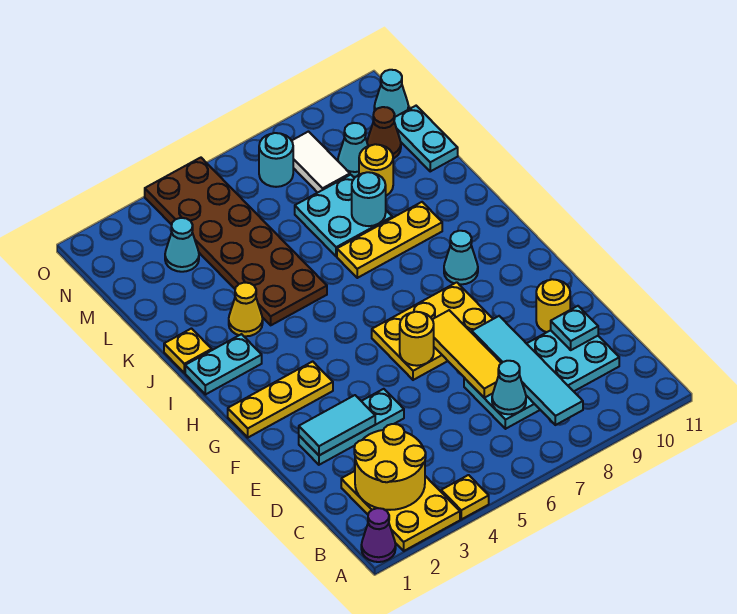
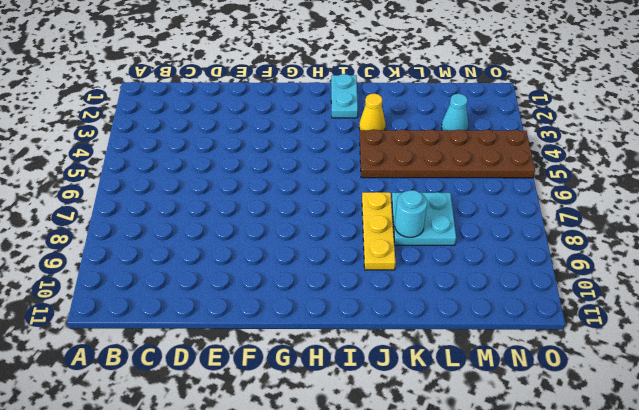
none -> purple 1x1 cone [361,508,396,562]
none -> yellow 2x3 plate [341,471,460,551]
none -> yellow 1x1 plate [441,475,489,519]
none -> cyan 2x4 plate [464,330,619,429]

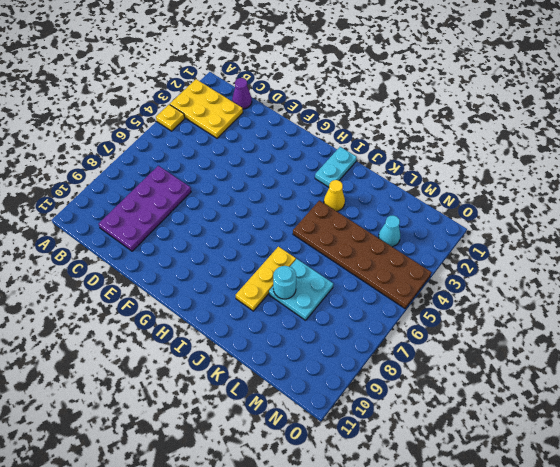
purple 1x1 cone [232,78,252,109] -> purple 1x1 cone moved to [361,508,396,562]
purple 2x4 plate [99,166,191,251] -> cyan 2x4 plate [464,330,619,429]
none -> cyan 1x3 plate [299,389,404,465]
none -> yellow 1x1 round brick [536,279,570,332]
none -> yellow 2x3 plate [372,282,493,380]
none -> yellow 1x3 plate [228,361,333,437]

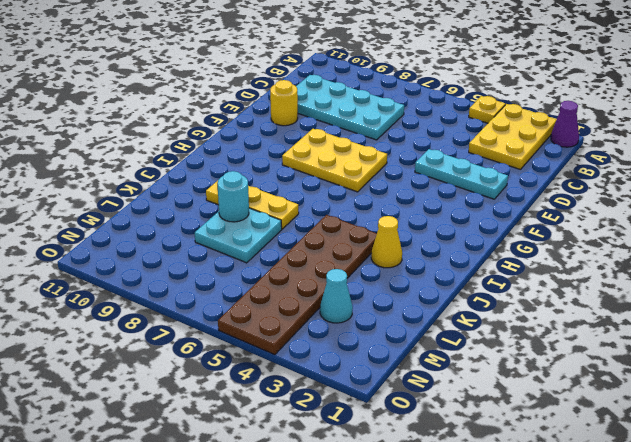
none -> yellow 1x3 plate [228,361,333,437]
none -> cyan 1x1 cone [444,231,478,284]
none -> cyan 1x2 plate [185,334,262,395]
none -> yellow 1x1 plate [164,329,212,373]

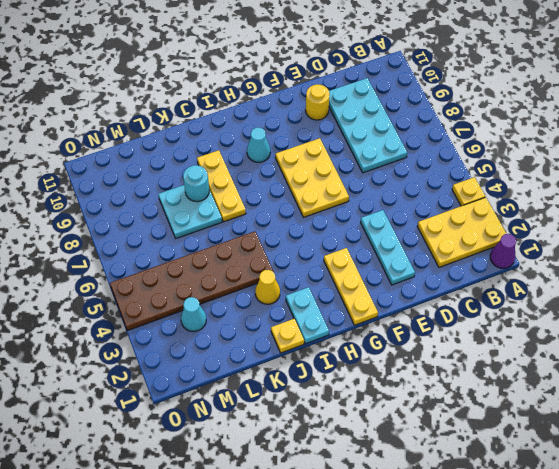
none -> yellow 1x1 round brick [359,144,393,196]
none -> cyan 1x2 plate [394,106,458,171]
none -> white 1x2 tile [292,132,350,193]
none -> cyan 1x1 cone [338,123,368,177]

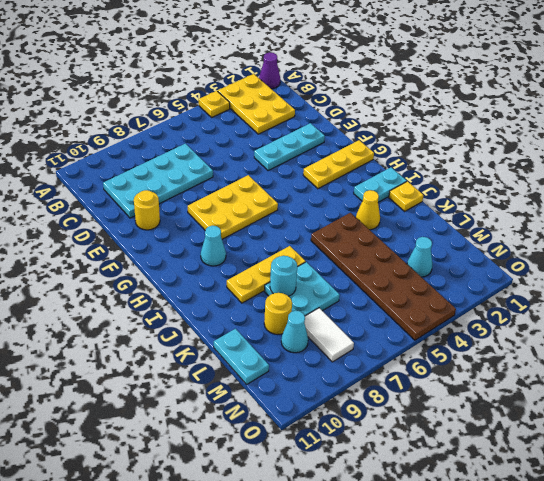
none -> brown 1x1 cone [367,107,401,159]
none -> cyan 1x1 round brick [259,133,293,187]
none -> cyan 1x1 cone [374,70,409,117]
none -> yellow 2x2 round brick [354,424,426,510]

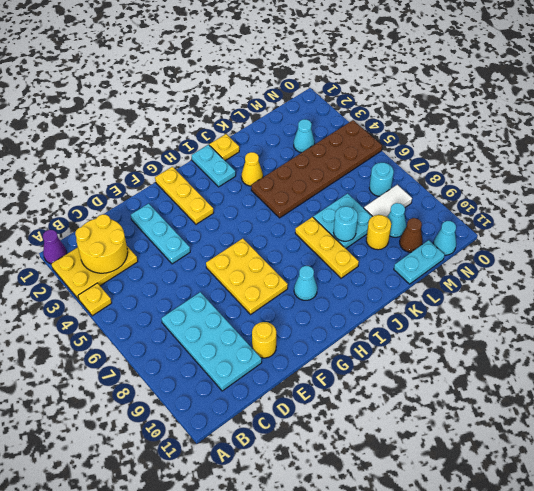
none -> cyan 1x4 tile [472,316,583,425]
none -> cyan 1x1 cone [492,361,526,414]
none -> yellow 1x3 tile [432,310,501,398]
none -> cyan 1x1 plate [551,306,598,350]

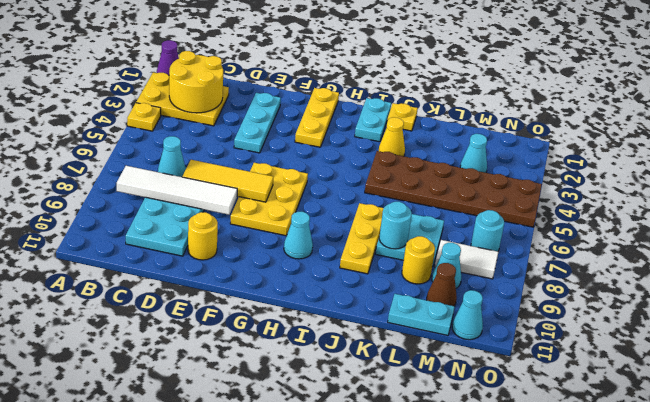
white 1x4 tile [117,166,237,215] -> cyan 1x4 tile [472,316,583,425]
none -> cyan 1x1 plate [551,306,598,350]
none -> cyan 1x2 tile [299,395,375,455]
none -> yellow 1x1 round brick [400,312,434,366]

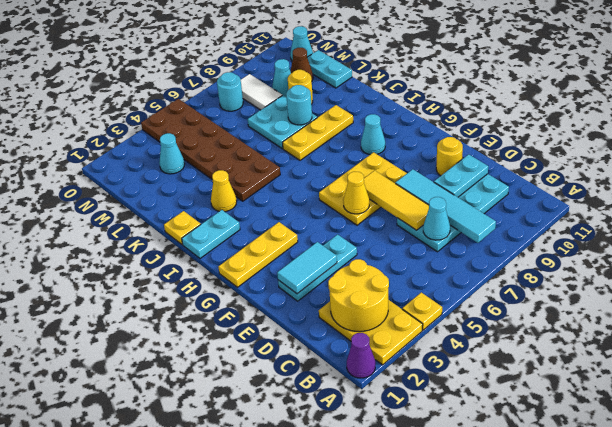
cyan 1x2 plate [434,154,488,197] -> cyan 1x1 plate [551,306,598,350]
yellow 1x1 cone [343,172,369,214] -> yellow 1x1 round brick [400,312,434,366]

